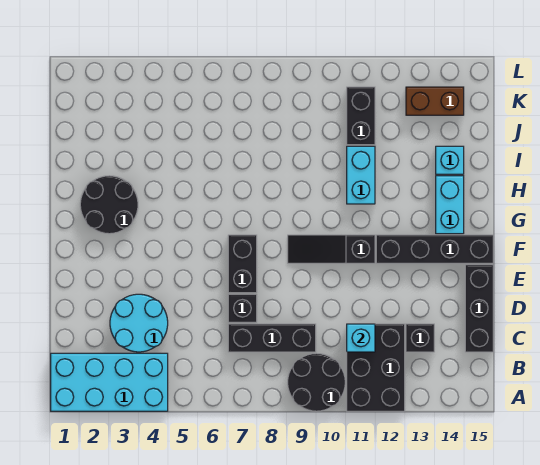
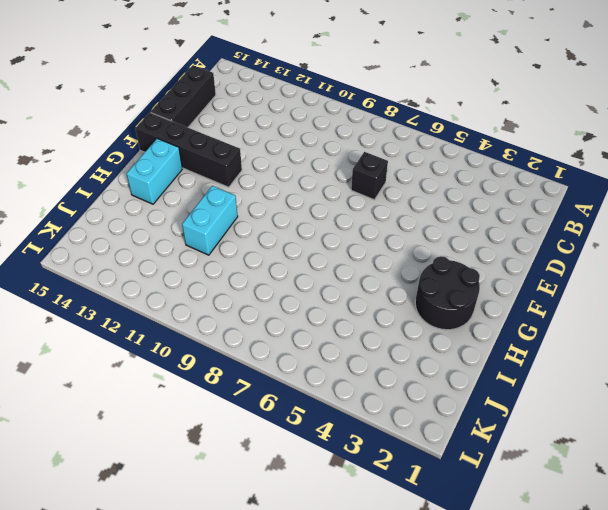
none -> cyan 2x4 brick [51,353,168,411]
none -> black 2x2 round brick [288,353,345,411]
none -> black 2x3 brick [347,324,405,411]

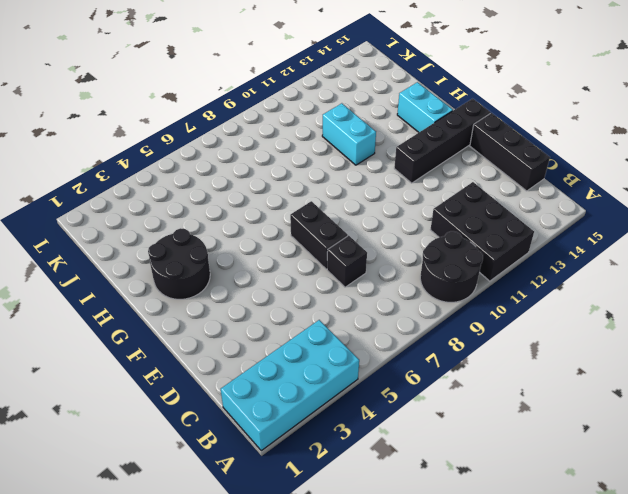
none -> cyan 2x2 round brick [110,294,168,352]
none -> black 1x3 brick [228,324,316,352]
none -> black 1x1 brick [406,324,434,352]

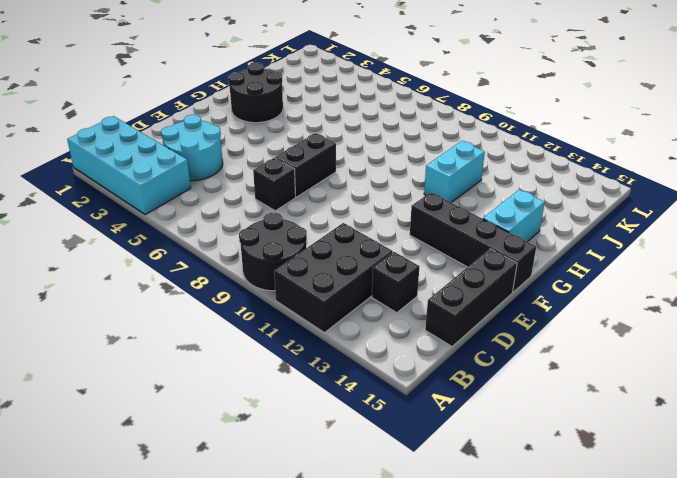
none -> black 1x3 brick [228,324,316,352]
none -> black 1x3 slope [288,235,375,263]
none -> cyan 1x1 brick [436,146,464,174]

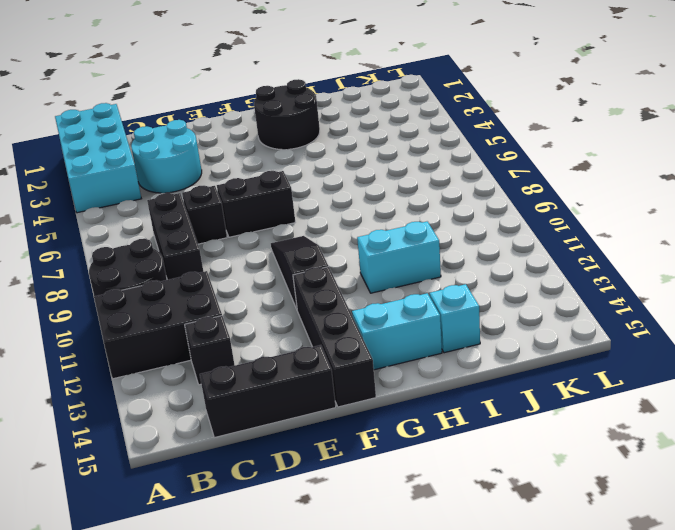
none -> black 1x2 brick [347,87,375,145]
none -> brown 1x2 brick [406,87,464,115]
none -> cyan 1x1 brick [347,324,375,352]

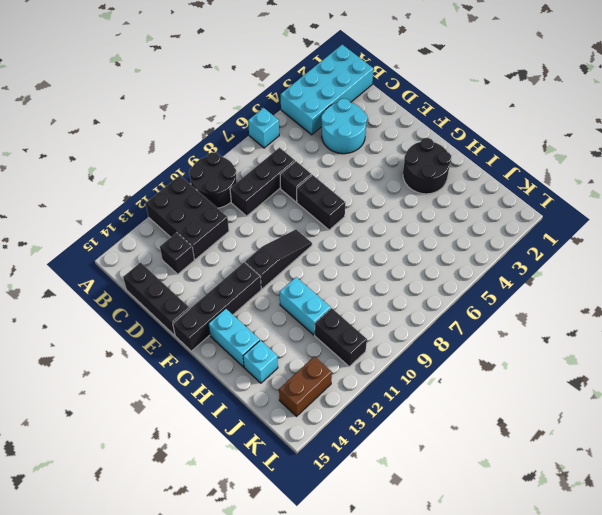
cyan 1x1 brick [248,108,279,148] -> cyan 1x1 brick moved to [347,324,375,352]

